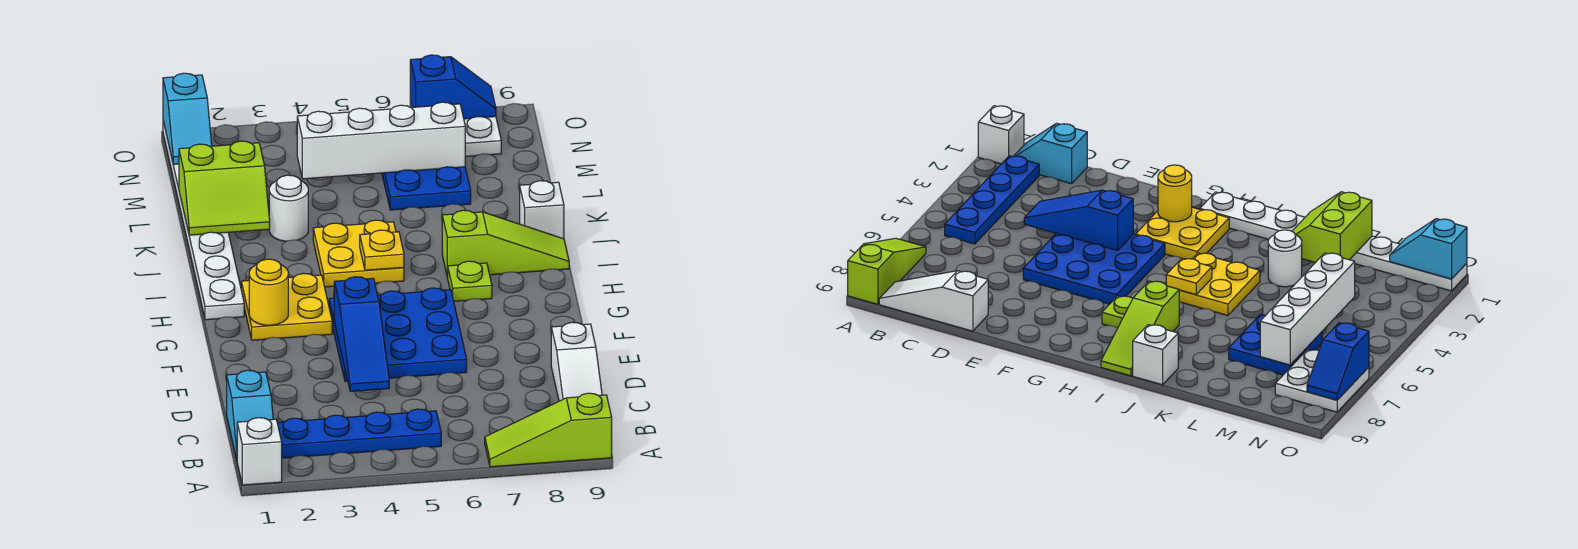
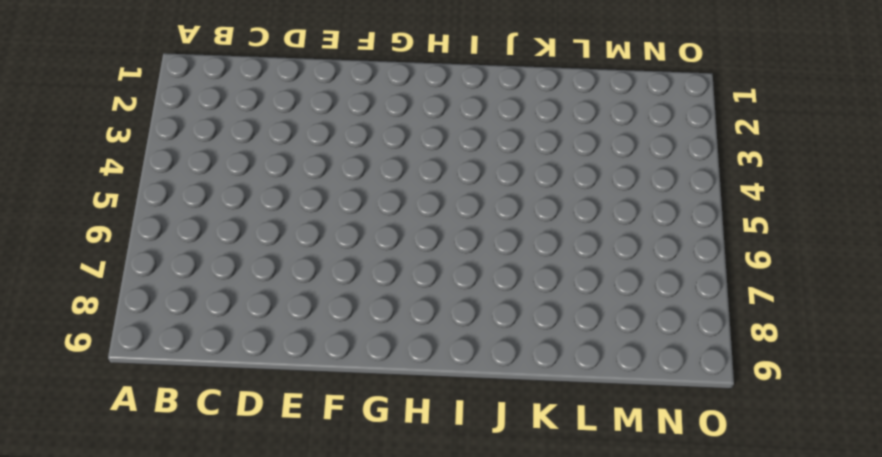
none -> white 1x1 brick [237,418,282,485]
none -> lime 1x3 slope [485,393,612,467]
none -> cyan 1x2 slope [227,370,273,459]

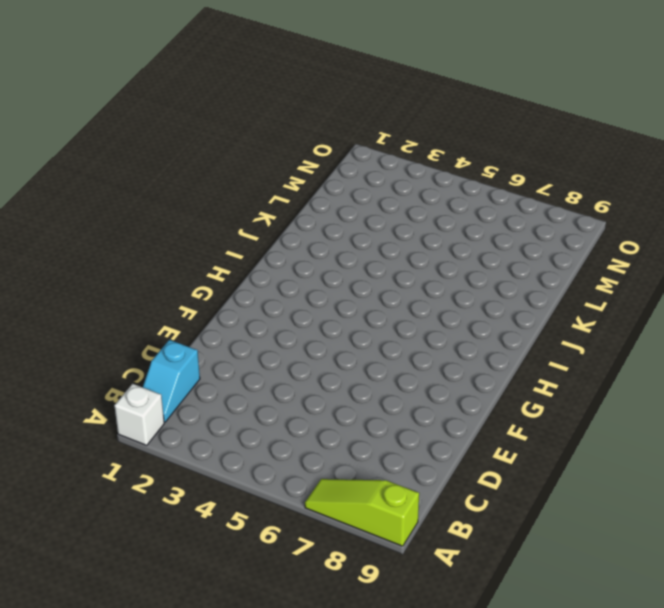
none -> blue 1x4 plate [277,409,441,458]
none -> white 1x3 slope [551,322,602,401]
none -> blue 3x3 plate [329,288,467,381]

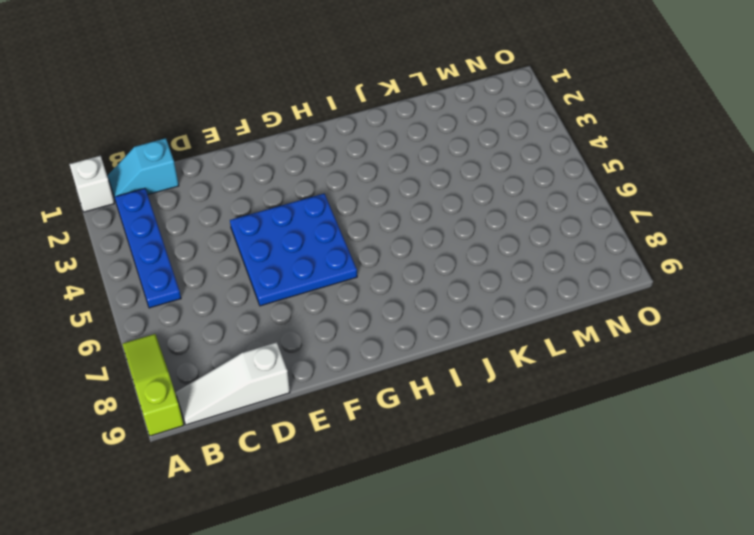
none -> yellow 2x2 plate [241,273,332,340]
none -> white 1x8 plate [163,121,244,320]
none -> lime 1x1 plate [448,261,492,301]

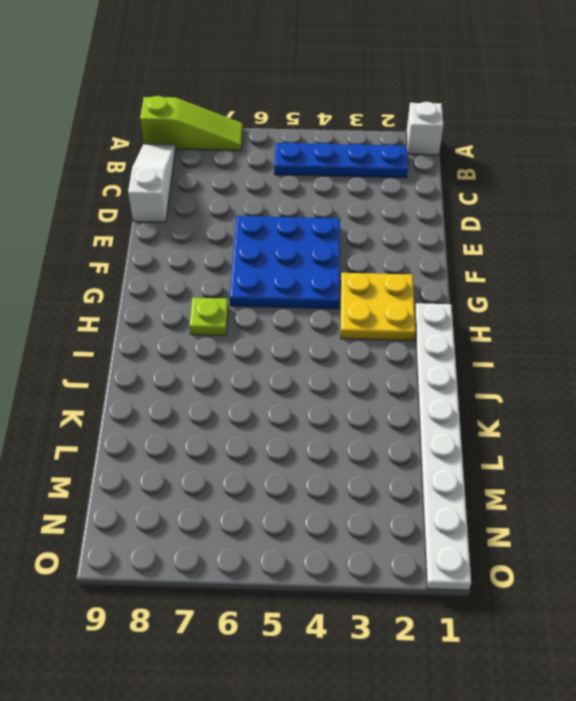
none -> cyan 1x2 slope [227,370,273,459]
none -> yellow 2x2 plate [313,220,404,287]
none -> lime 1x3 slope [442,210,569,278]

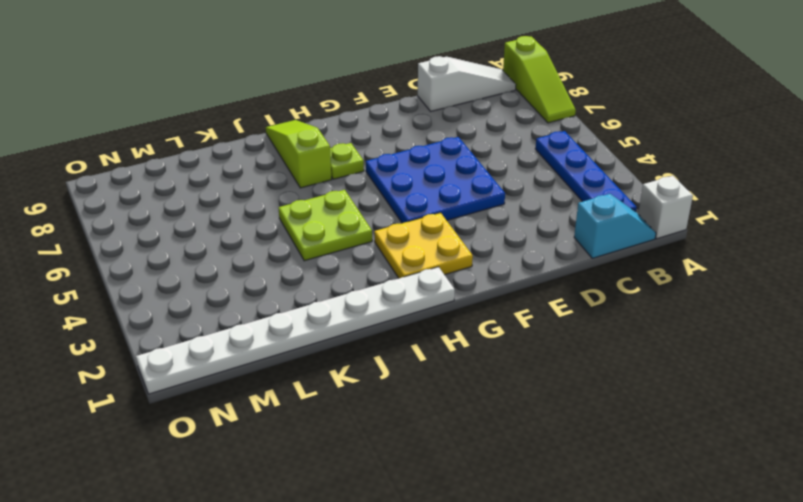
lime 2x2 plate [279,190,372,261] -> yellow 2x2 plate [313,220,404,287]
none -> white 1x1 brick [520,181,564,239]
none -> white 1x1 round brick [269,175,308,241]
none -> blue 2x2 plate [382,167,471,210]

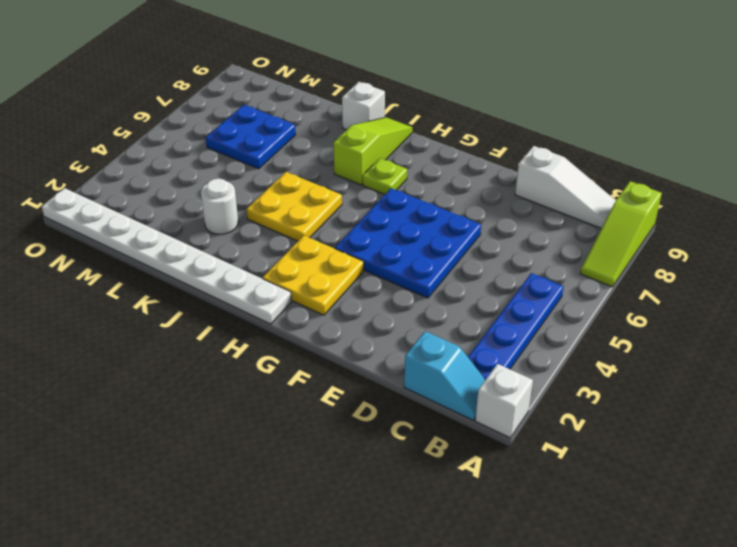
none -> white 2x2 plate [410,101,501,157]
none -> blue 1x3 slope [334,277,389,391]
none -> yellow 1x1 round brick [249,259,288,325]

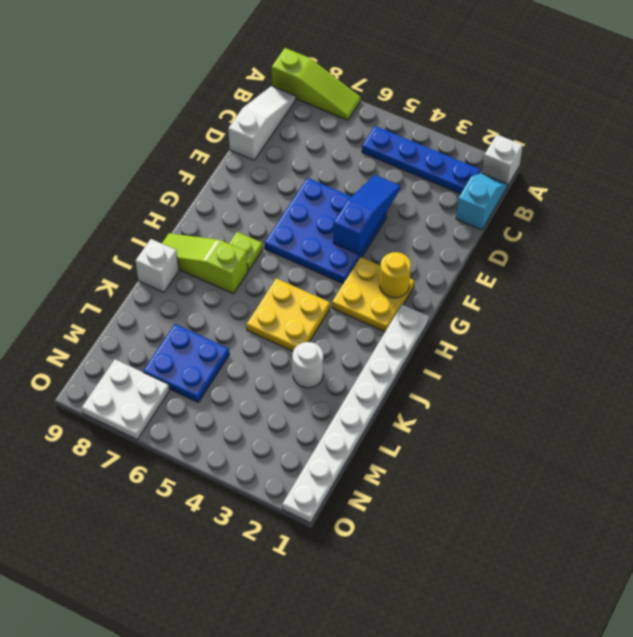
none -> yellow 1x1 plate [360,230,404,270]
none -> lime 2x2 slope [179,141,270,235]
none -> white 1x4 brick [297,102,465,179]

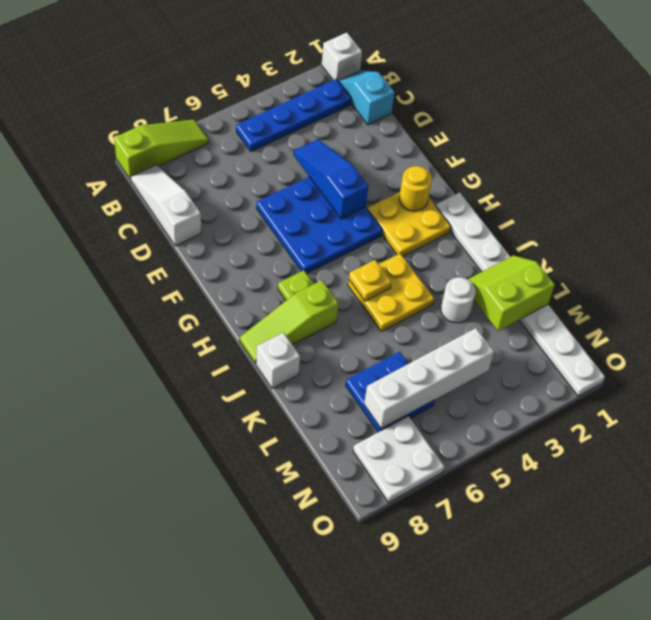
none -> cyan 1x2 slope [163,73,212,164]
none -> blue 1x2 slope [410,55,496,119]

